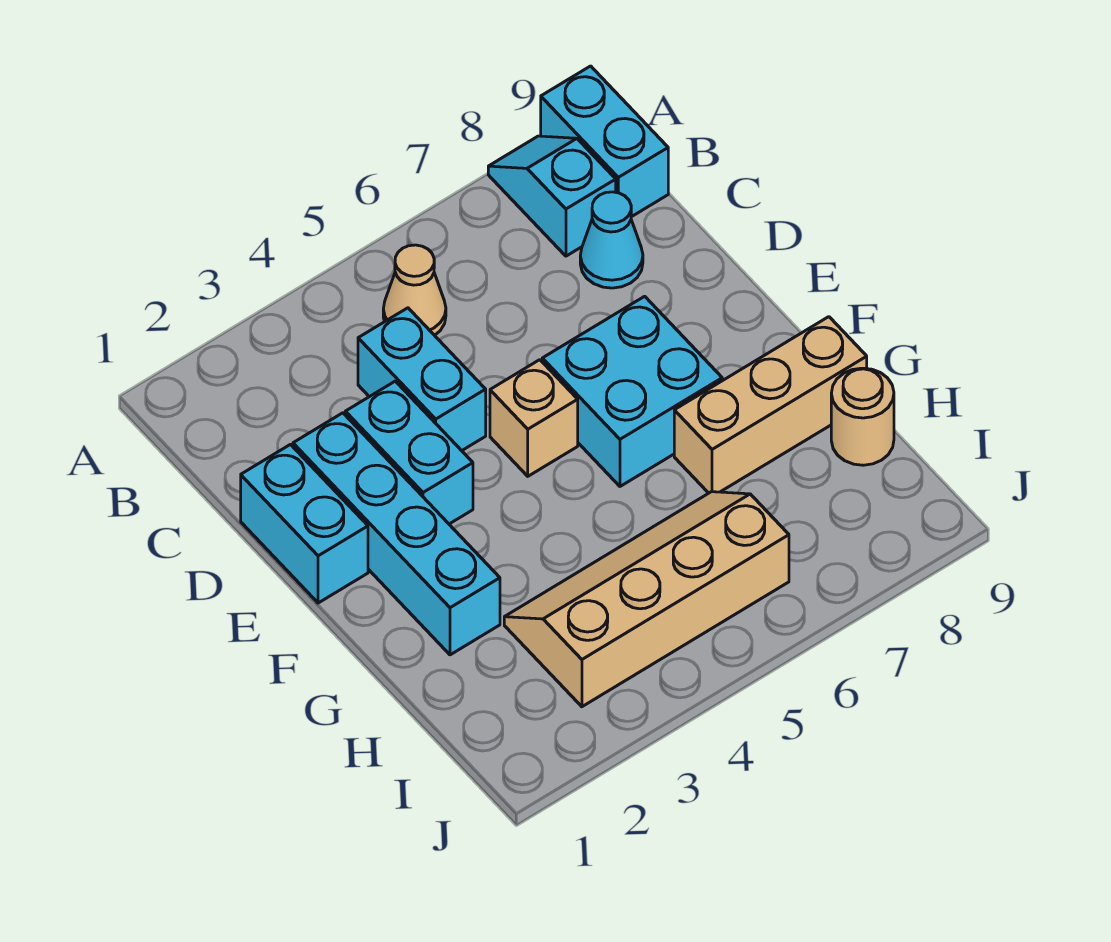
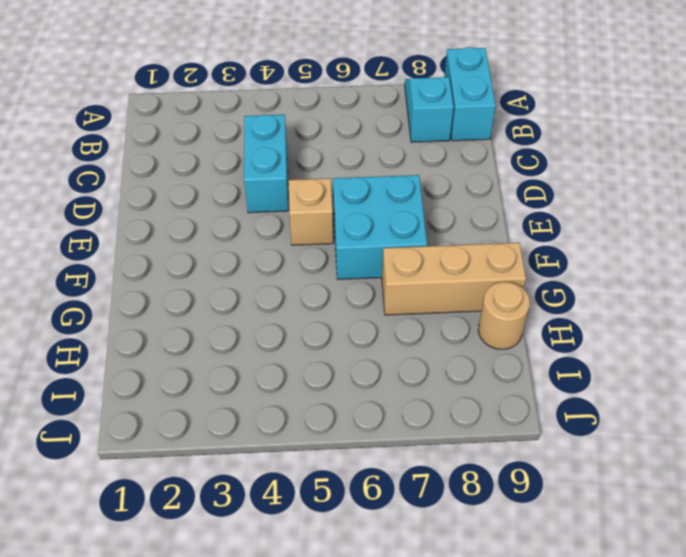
none -> tan 1x1 cone [383,245,446,335]
none -> cyan 1x1 cone [580,192,643,288]
none -> cyan 1x2 brick [241,445,368,603]

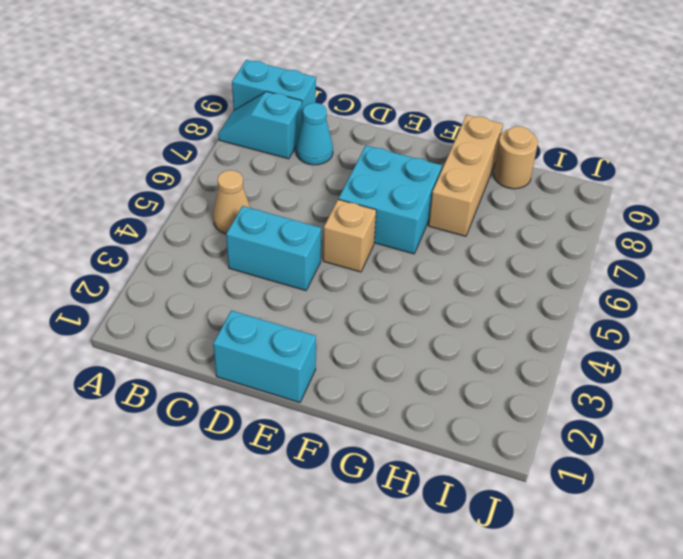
none -> cyan 1x4 brick [293,413,500,655]
none -> cyan 1x2 brick [345,381,473,524]
none -> tan 2x4 slope [504,492,789,707]

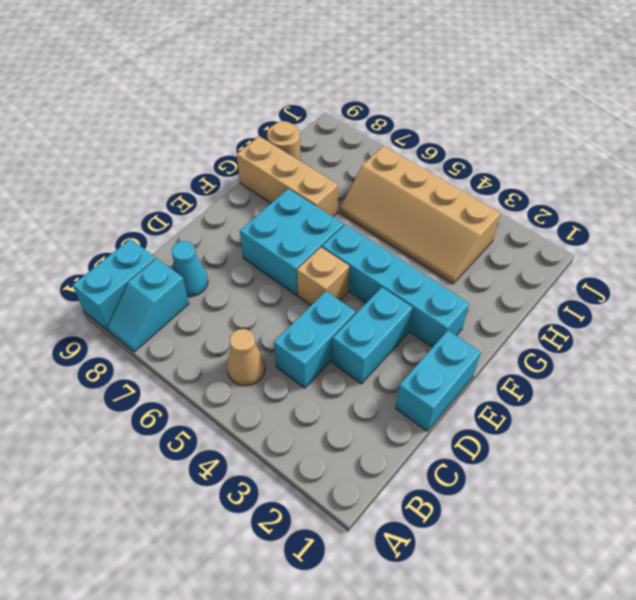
cyan 1x4 brick [322,225,469,347] -> cyan 1x4 brick turned to [293,413,500,655]

